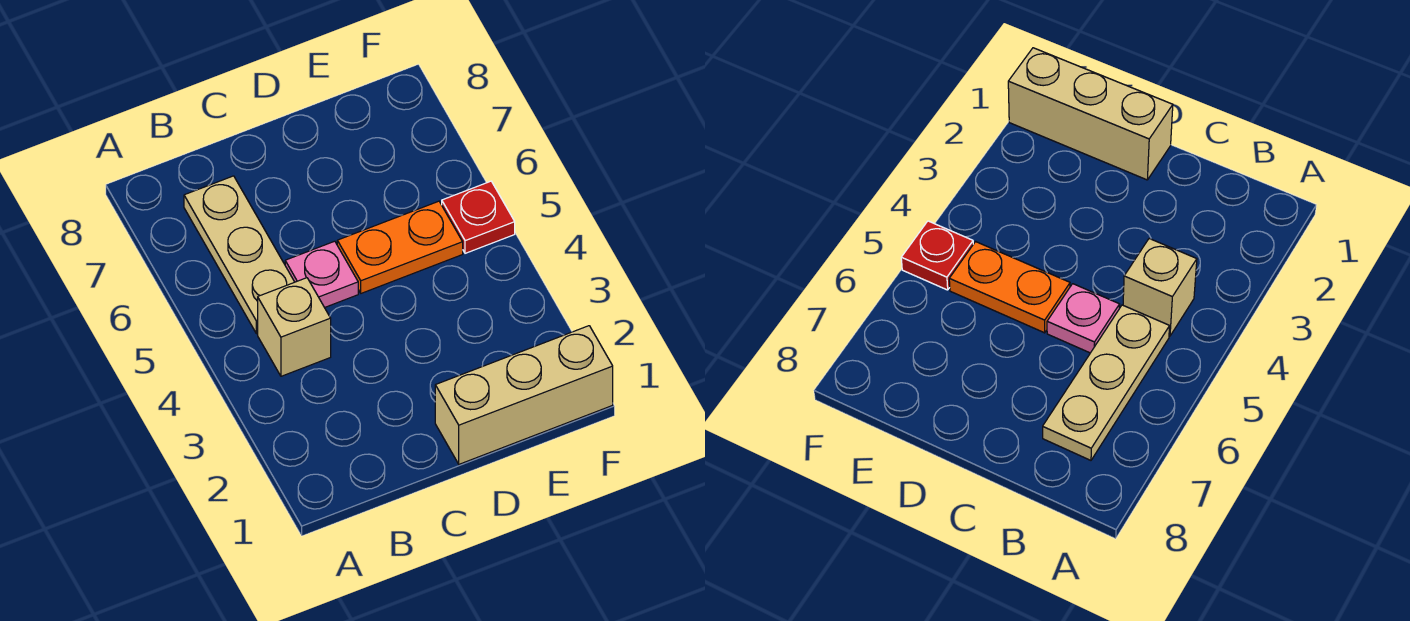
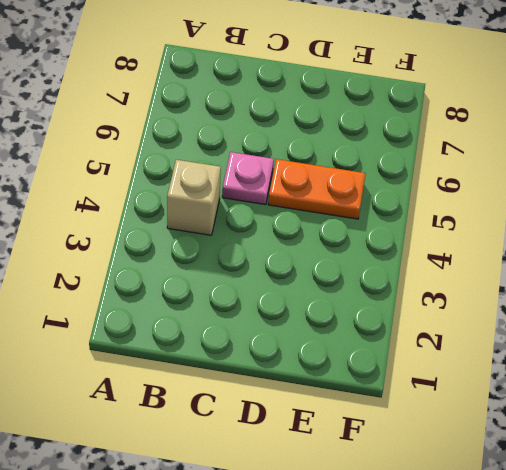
none -> tan 1x3 plate [184,176,294,334]
none -> tan 1x3 brick [435,326,613,464]

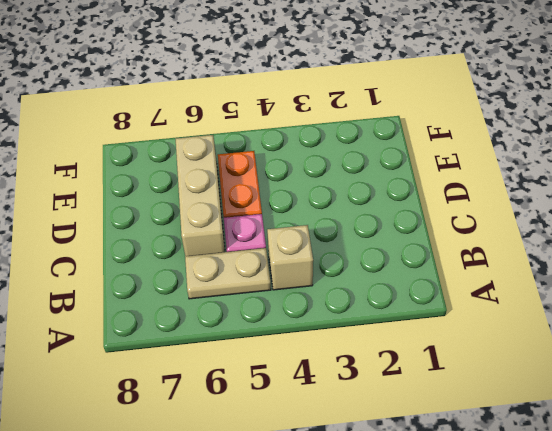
tan 1x2 plate [185,248,271,299] -> tan 1x3 plate [184,176,294,334]
tan 1x3 brick [176,135,225,256] -> tan 1x3 brick moved to [435,326,613,464]
none -> red 1x1 plate [442,181,515,253]

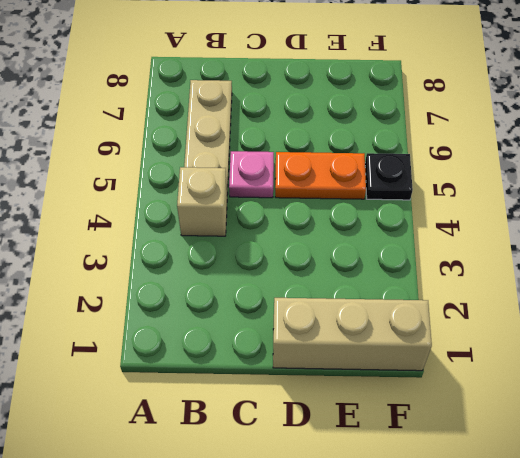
black 1x1 plate [365,153,413,200] -> red 1x1 plate [442,181,515,253]

